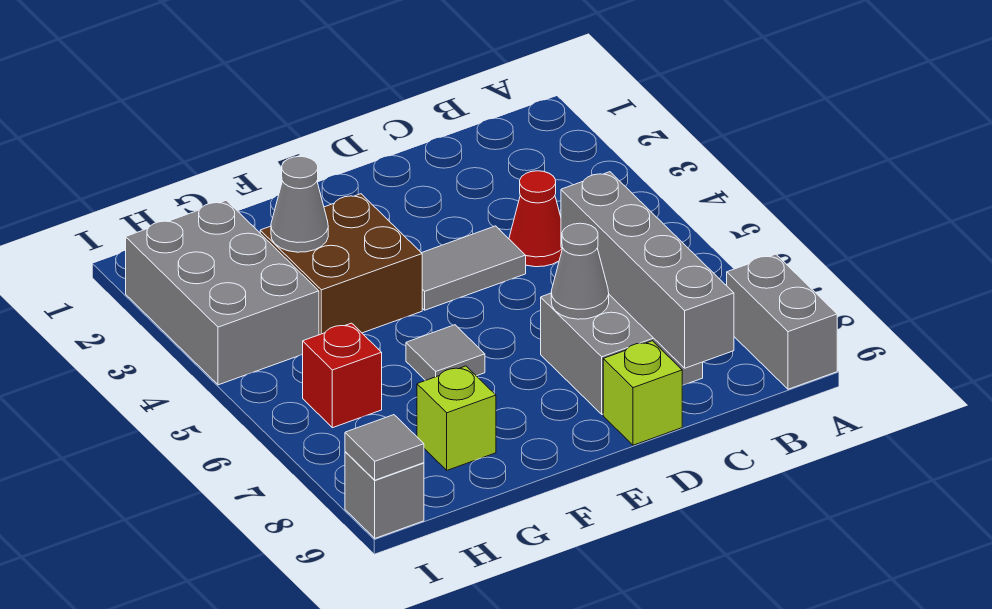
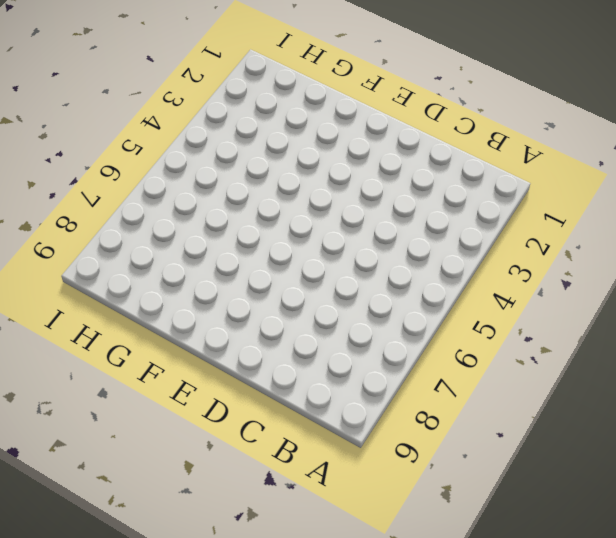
none -> grey 1x2 brick [726,254,837,389]
none -> red 1x1 cone [509,171,562,267]
none -> grey 2x2 brick [541,293,703,414]

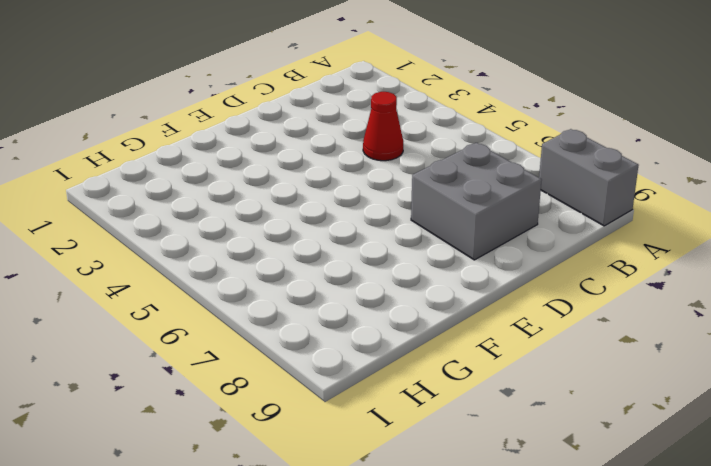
none -> grey 1x2 tile [422,226,526,310]
none -> lime 1x1 brick [603,341,682,445]
none -> brown 2x2 brick [260,194,422,335]

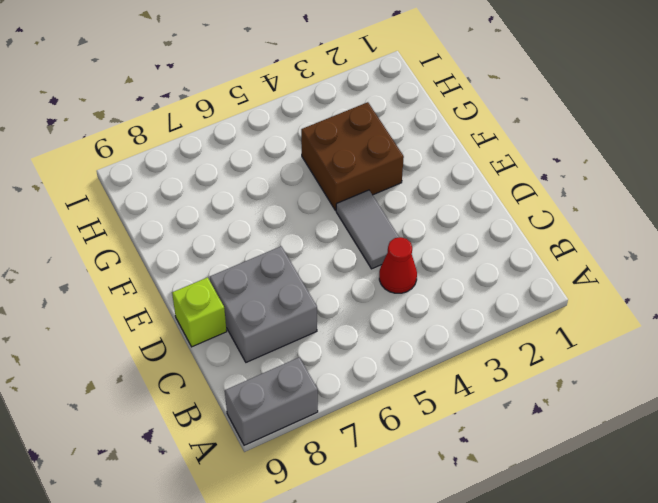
none -> grey 1x1 tile [406,325,485,380]
none -> lime 1x1 brick [417,366,496,470]
none -> grey 2x3 brick [126,200,319,385]

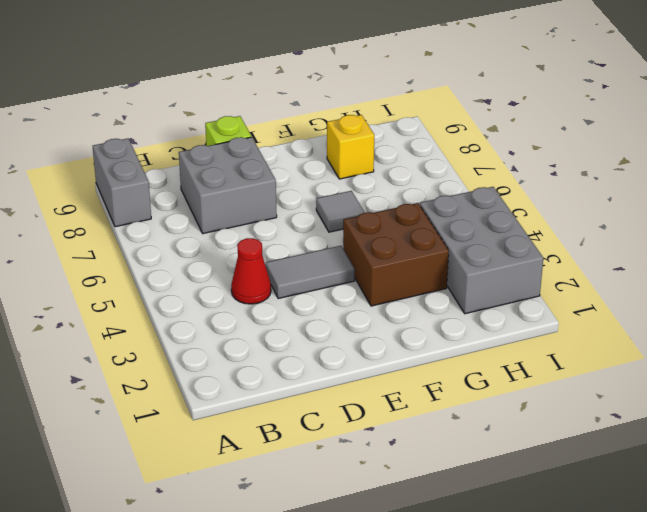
yellow 1x1 brick [327,115,374,179] -> lime 1x1 brick [417,366,496,470]
none -> red 1x1 brick [303,323,382,428]
none -> grey 1x1 brick [345,452,424,538]
none -> grey 1x4 brick [561,172,734,368]

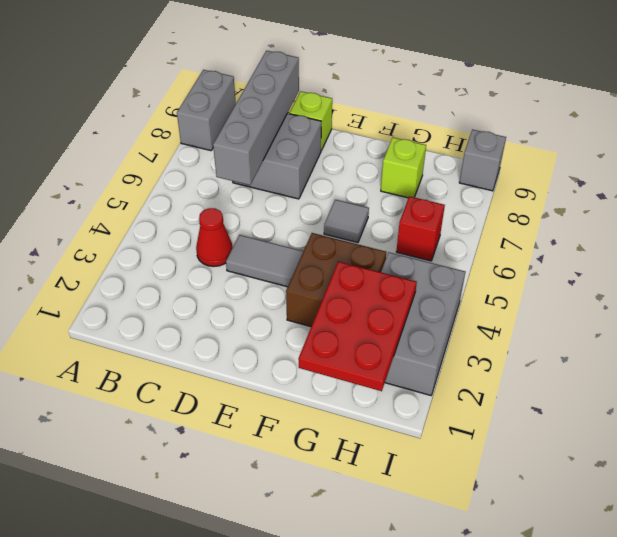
red 2x3 plate [298,262,417,391] -> grey 1x1 cone [271,156,328,252]
none -> grey 1x1 cone [551,223,609,319]
none -> grey 1x1 tile [345,415,424,480]

